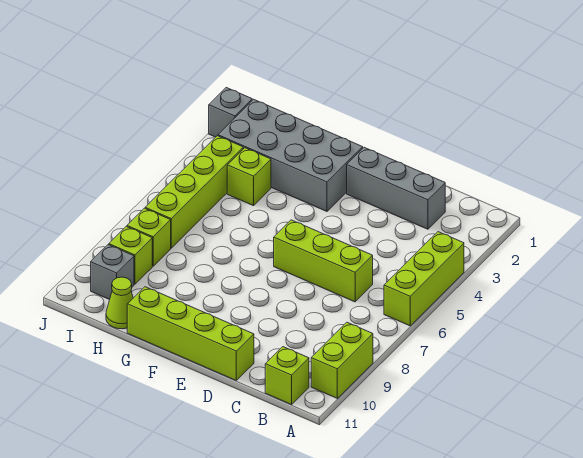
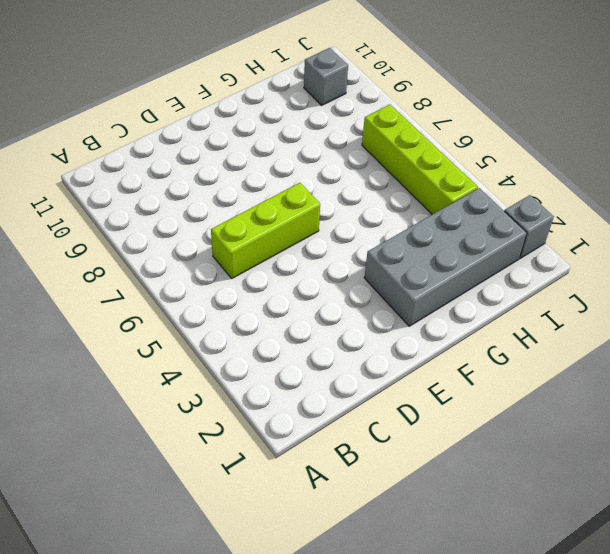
none -> lime 1x3 brick [384,232,464,326]
none -> lime 1x2 brick [311,322,373,398]
none -> lime 1x1 brick [265,347,309,405]

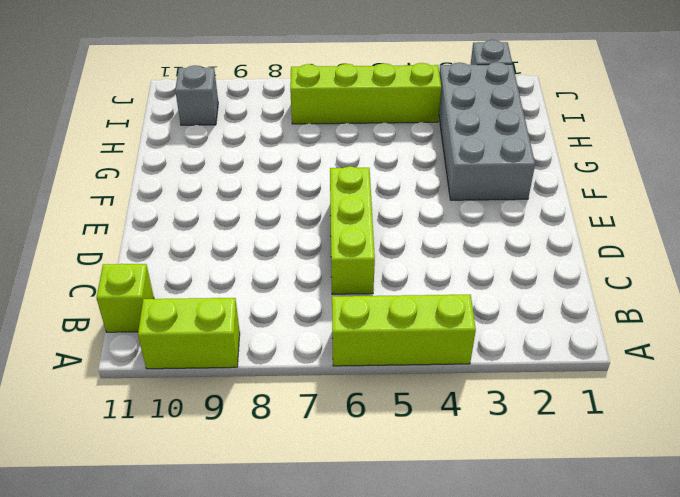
none -> grey 1x3 brick [347,147,445,229]
none -> lime 1x4 brick [127,287,254,380]
none -> lime 1x1 brick [227,148,271,206]

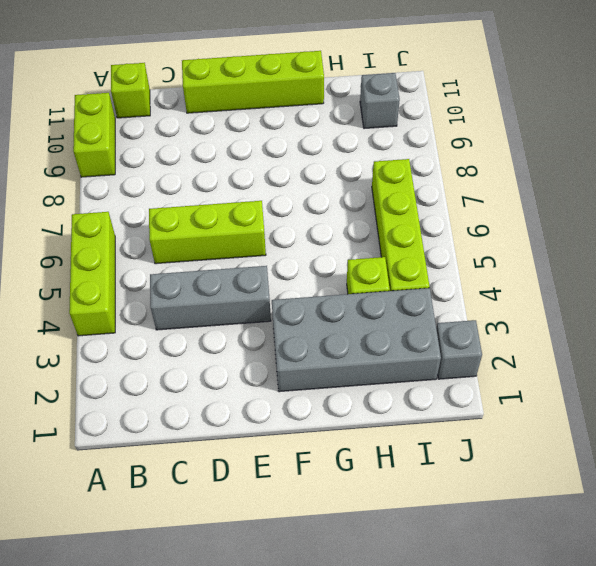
grey 1x3 brick [150,266,271,330] -> grey 1x3 brick moved to [347,147,445,229]
none -> lime 1x1 cone [106,277,133,329]
none -> lime 1x1 brick [127,208,171,266]
none -> lime 1x1 brick [109,226,152,284]

